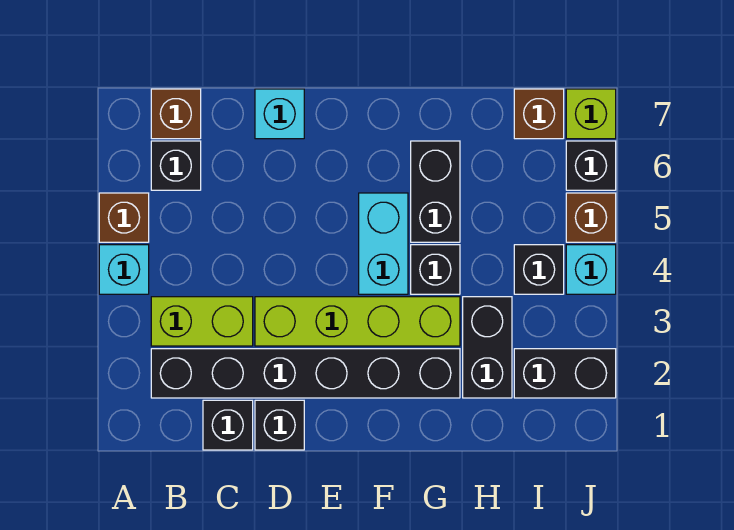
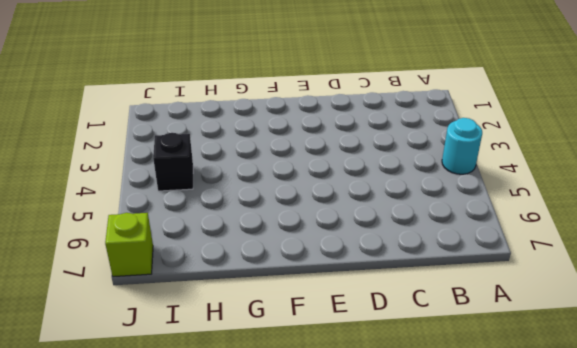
cyan 1x1 round brick [442,118,482,174] -> cyan 1x1 brick [99,245,149,294]
none -> brown 1x1 brick [99,193,149,242]
none -> black 1x6 brick [151,349,460,398]
none -> lime 1x2 brick [151,297,253,346]

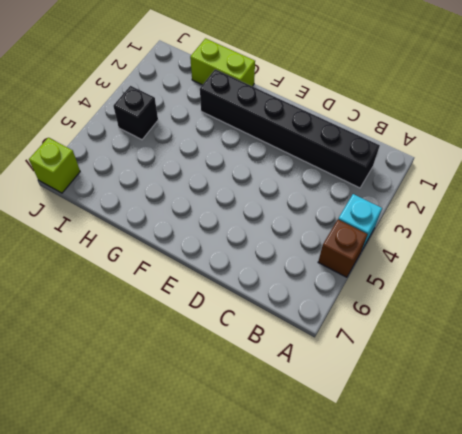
lime 1x2 brick [190,38,255,86] -> lime 1x2 brick moved to [151,297,253,346]
none -> black 1x1 brick [151,141,201,190]
none -> brown 1x1 brick [151,89,201,139]
none -> black 1x1 brick [203,400,253,450]

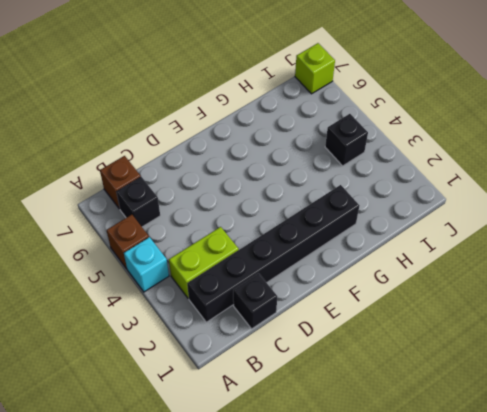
none -> black 1x1 brick [255,400,304,450]
none -> lime 1x4 brick [255,297,460,346]
none -> cyan 1x1 brick [255,89,304,139]

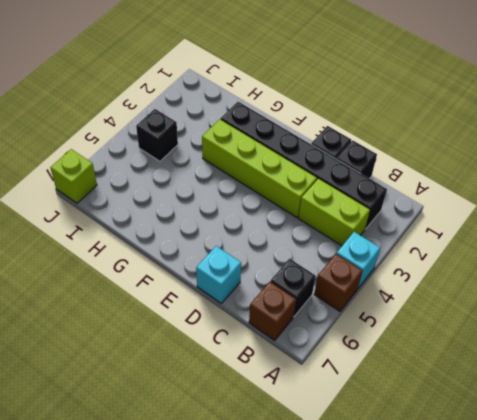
none -> cyan 1x2 brick [359,193,408,294]
none -> black 1x1 brick [411,245,460,294]
none -> black 1x2 brick [411,141,460,242]

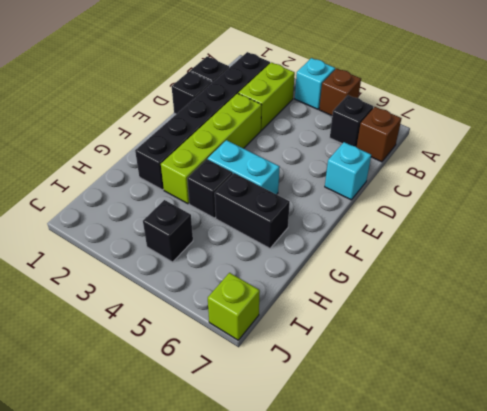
none -> black 1x2 brick [463,297,512,398]
none -> black 1x2 brick [514,349,616,398]
none -> brown 1x1 brick [514,89,564,139]

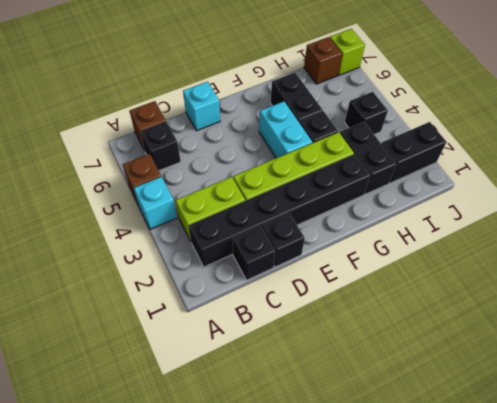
none -> cyan 1x1 brick [566,245,616,294]
none -> brown 1x1 brick [566,193,616,242]
none -> black 1x1 brick [566,141,616,190]

